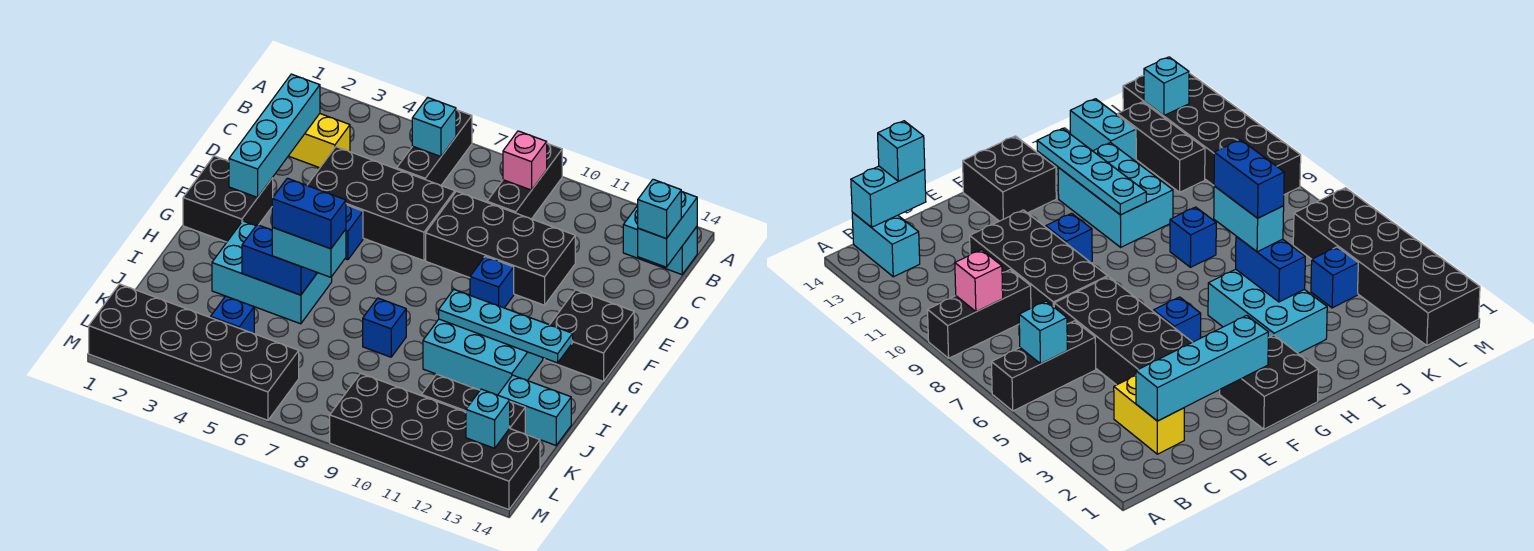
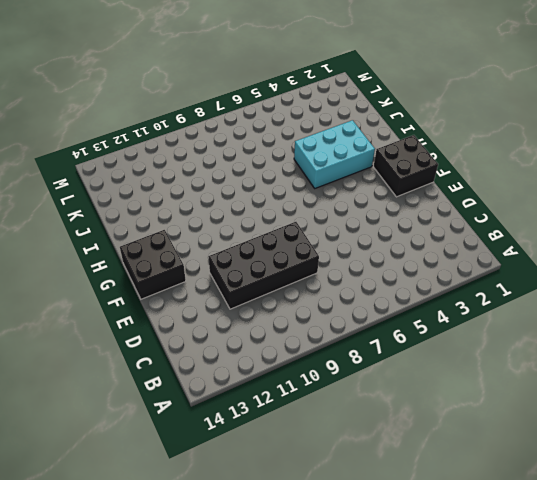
none -> black 1x3 brick [397,110,472,185]
none -> black 1x3 brick [487,143,562,219]
none -> cyan 1x2 brick [623,206,697,275]

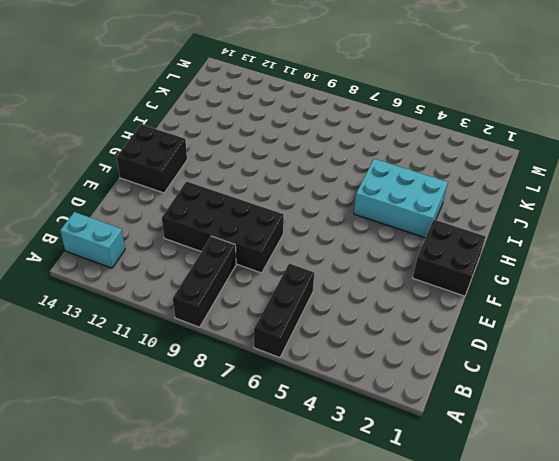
none -> yellow 1x2 brick [289,114,350,168]
none -> black 2x4 brick [307,147,455,261]
none -> blue 1x1 brick [345,205,363,260]

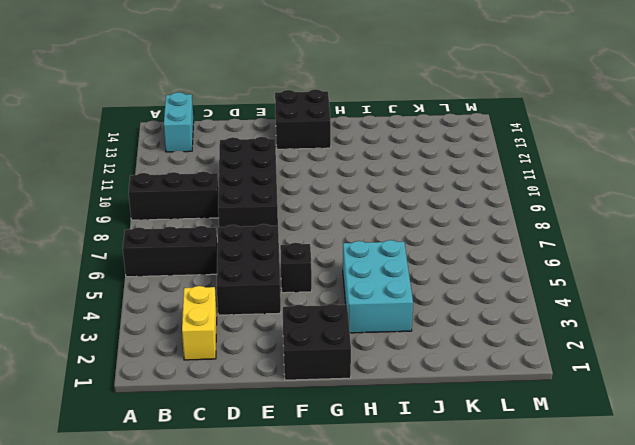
black 2x3 brick [217,224,281,315] -> black 2x4 brick [307,147,455,261]
black 1x1 brick [280,243,312,293] -> blue 1x1 brick [345,205,363,260]
none -> blue 1x1 brick [470,256,514,308]
none -> cyan 2x3 brick [423,319,543,395]
none -> blue 1x1 brick [363,298,406,357]

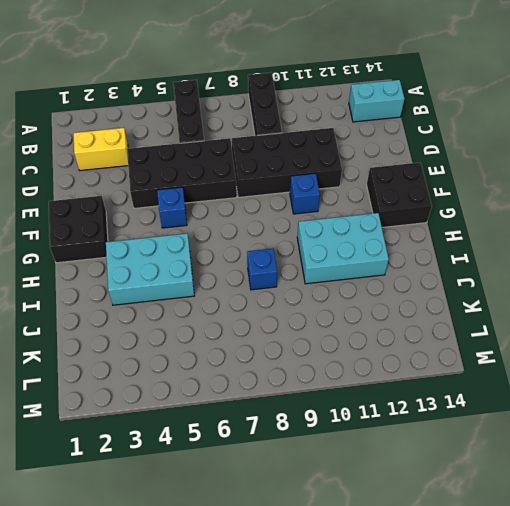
none -> cyan 1x2 brick [498,375,571,445]
none -> blue 1x1 brick [211,296,254,334]
none -> black 1x3 brick [422,374,525,434]

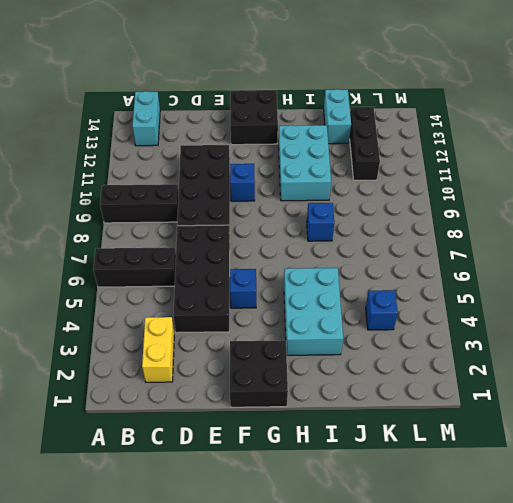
none -> black 2x6 brick [89,284,299,420]
none -> black 2x6 brick [330,373,540,510]
none -> cyan 1x1 brick [412,97,456,157]

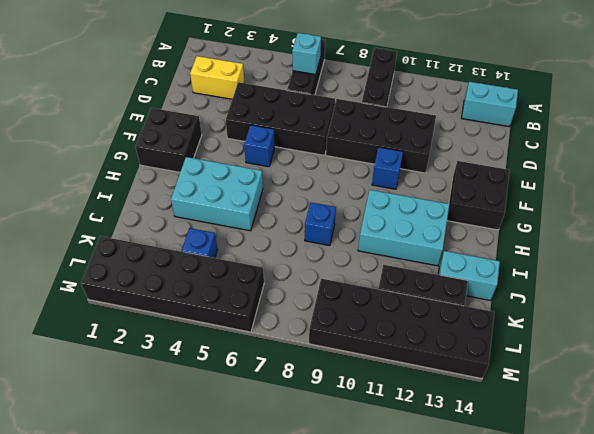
none -> pink 1x1 brick [503,131,547,190]
none -> cyan 1x2 brick [638,191,697,267]
none -> cyan 1x4 brick [229,74,320,197]

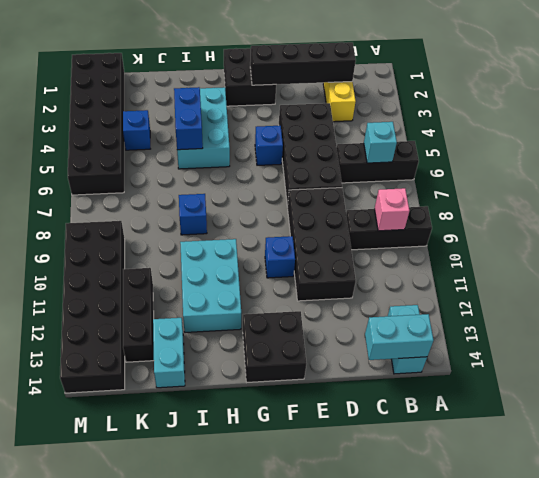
black 1x4 brick [250,42,356,85] -> cyan 1x4 brick [229,74,320,197]
none -> cyan 1x4 plate [439,290,573,363]
none -> cyan 1x1 brick [466,389,510,448]
none -> cyan 1x1 brick [637,179,681,239]

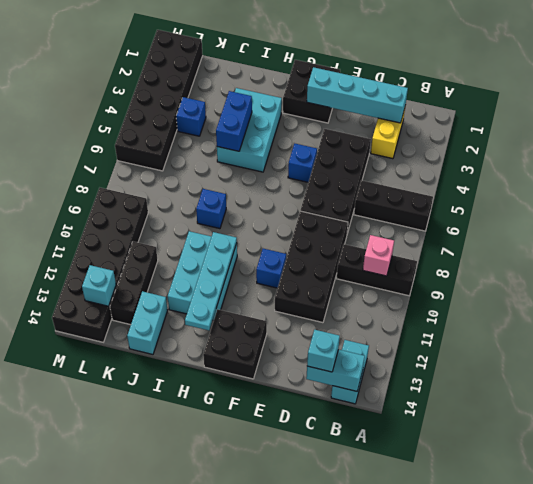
none -> cyan 1x1 brick [412,97,456,157]
none -> cyan 1x2 brick [272,227,346,277]
none -> blue 1x2 brick [272,178,346,249]

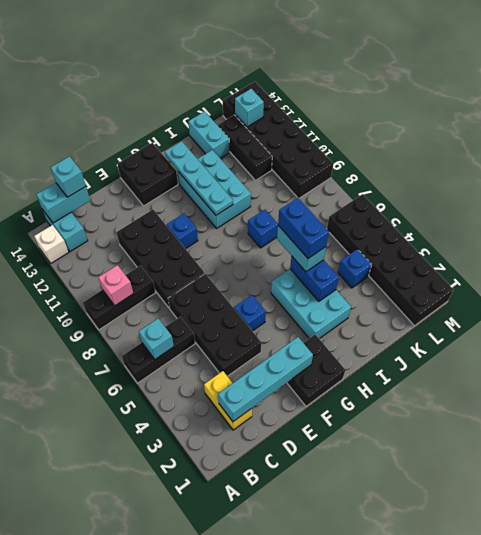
white 1x1 brick [34,225,69,263] -> none

